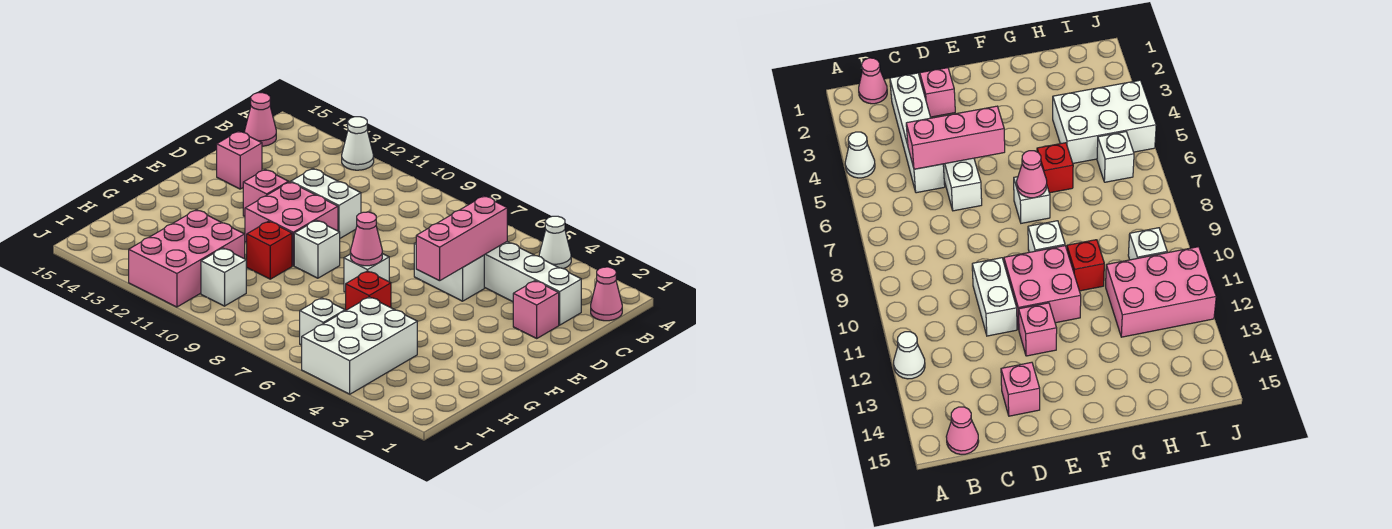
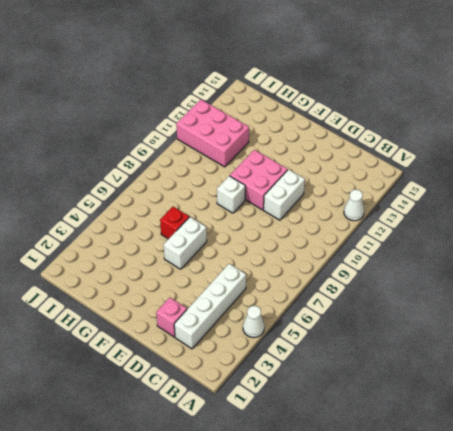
white 1x2 brick [164,217,207,269] -> white 1x2 brick moved to [414,243,484,301]
none -> pink 1x1 cone [591,267,622,321]
none -> pink 1x1 cone [245,93,276,146]
none -> pink 1x1 brick [217,131,262,189]

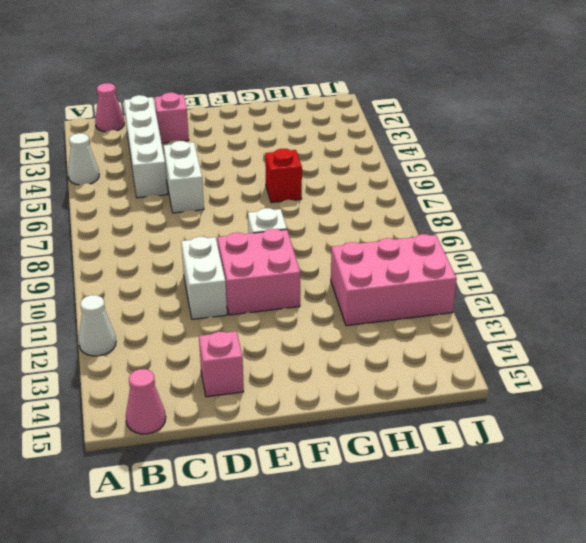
none -> pink 1x1 brick [243,170,289,216]
none -> white 1x1 brick [344,254,389,292]
none -> red 1x1 brick [247,221,292,279]

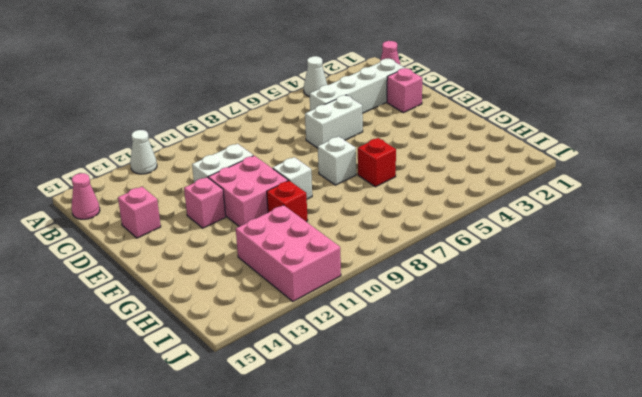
none -> white 2x3 brick [302,297,417,394]
none -> white 1x1 brick [300,298,345,345]
none -> white 1x1 brick [201,248,246,306]

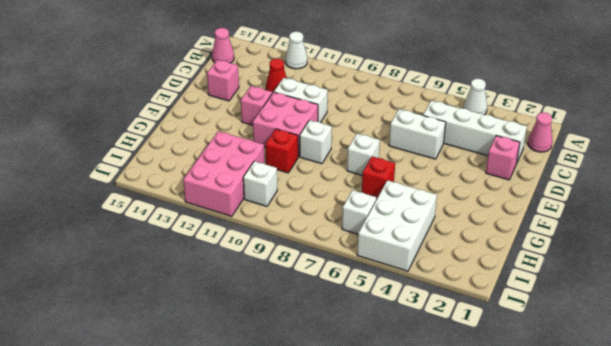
red 1x1 cone [266,59,287,93] -> none
none -> pink 1x3 brick [416,196,507,281]
none -> pink 1x1 cone [351,212,382,266]

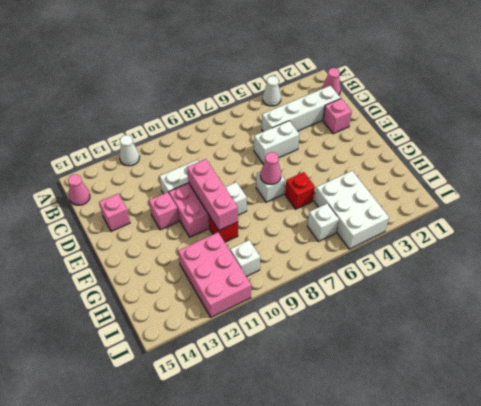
pink 1x3 brick [187,159,238,230] -> pink 1x3 brick moved to [416,196,507,281]

